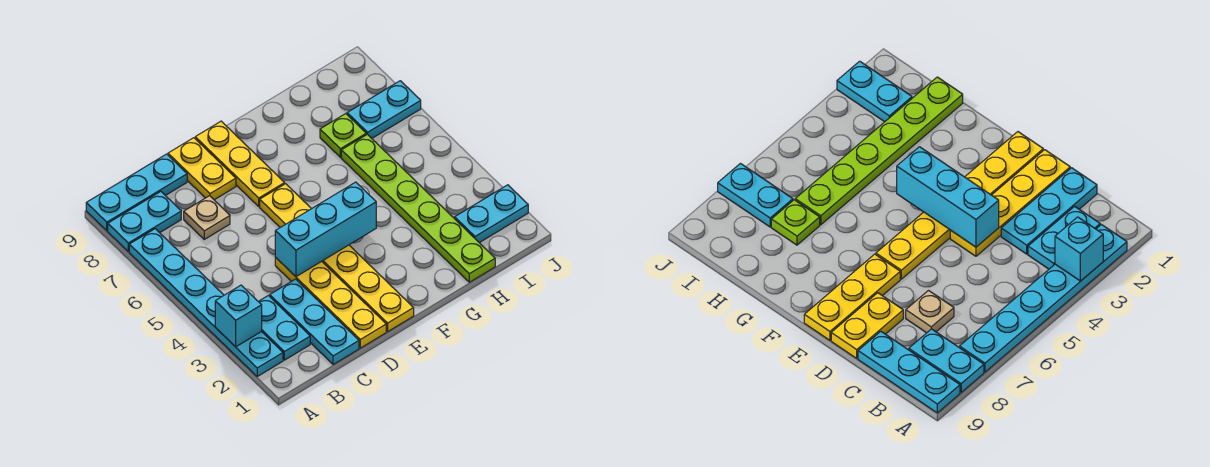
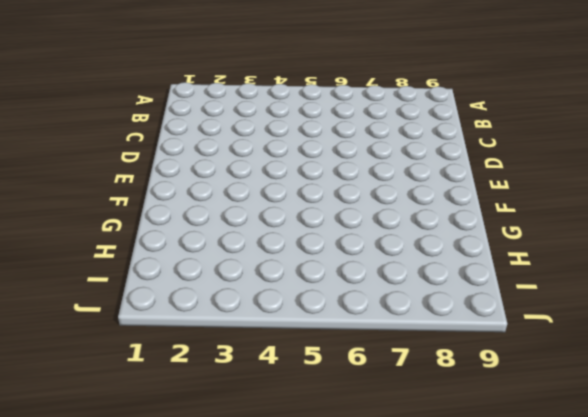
none -> cyan 1x6 plate [129,229,283,376]
none -> cyan 1x2 plate [108,192,181,251]
none -> cyan 1x3 plate [86,154,187,231]

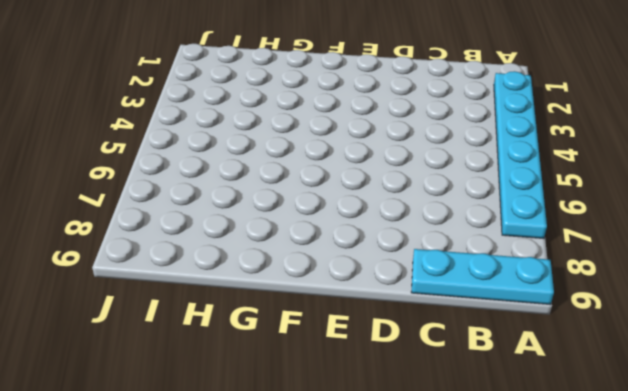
none -> cyan 1x2 plate [108,192,181,251]
none -> cyan 1x2 plate [258,296,310,360]
none -> cyan 1x3 plate [270,279,359,365]

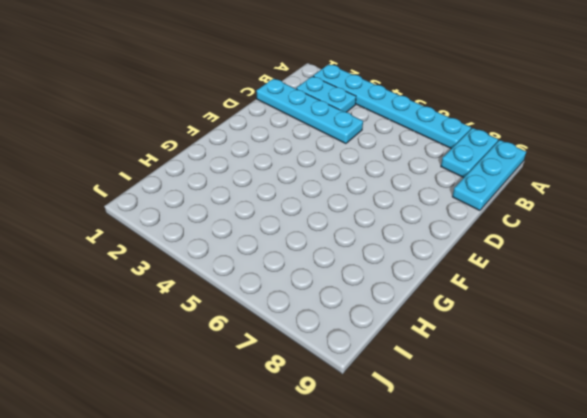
cyan 1x4 plate [256,78,363,144] -> cyan 1x3 plate [270,279,359,365]
none -> tan 1x1 plate [184,196,230,239]
none -> yellow 1x4 plate [275,258,386,348]
none -> yellow 1x2 plate [168,138,236,200]

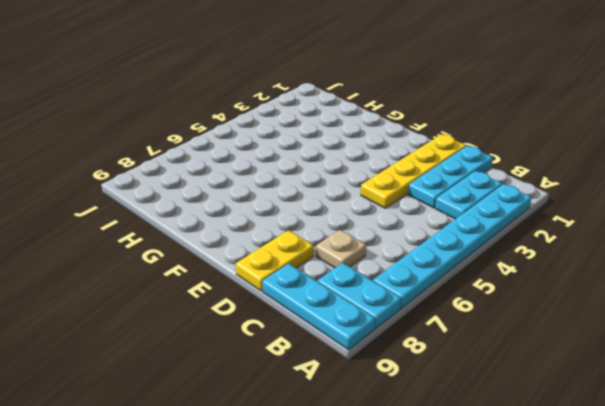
none -> yellow 1x6 plate [260,184,414,331]
none -> yellow 1x3 plate [195,121,285,206]
none -> lime 1x6 plate [341,134,495,282]

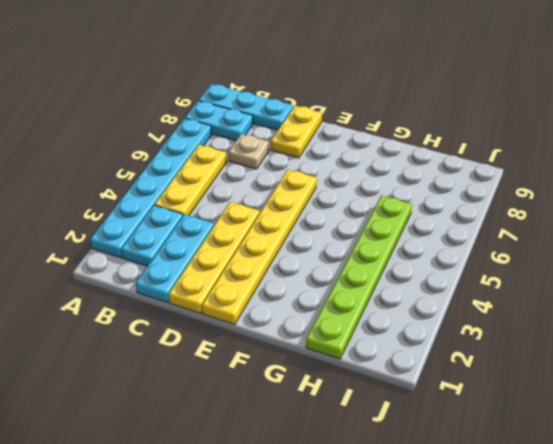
yellow 1x3 plate [154,145,227,216] -> yellow 1x3 plate moved to [195,121,285,206]
none -> lime 1x1 plate [320,114,366,157]
none -> cyan 1x2 plate [455,185,528,243]
none -> cyan 1x2 plate [347,81,421,138]

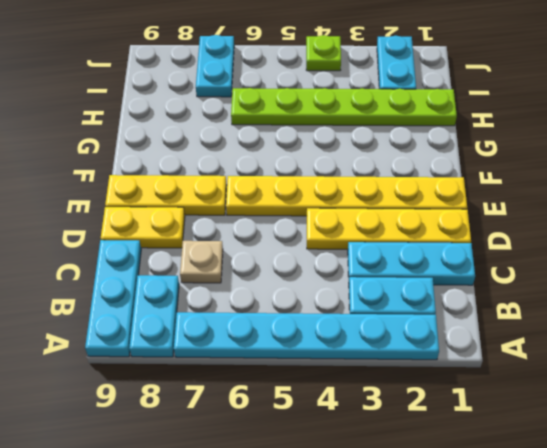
lime 1x1 plate [306,35,341,71] -> lime 1x1 plate moved to [320,114,366,157]
none -> cyan 1x1 brick [215,285,262,347]
none -> cyan 1x3 brick [275,182,376,277]

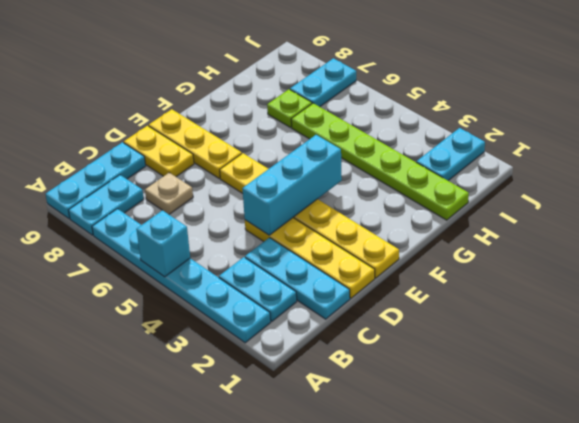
cyan 1x1 brick [136,210,190,277] -> cyan 1x1 brick moved to [215,285,262,347]

